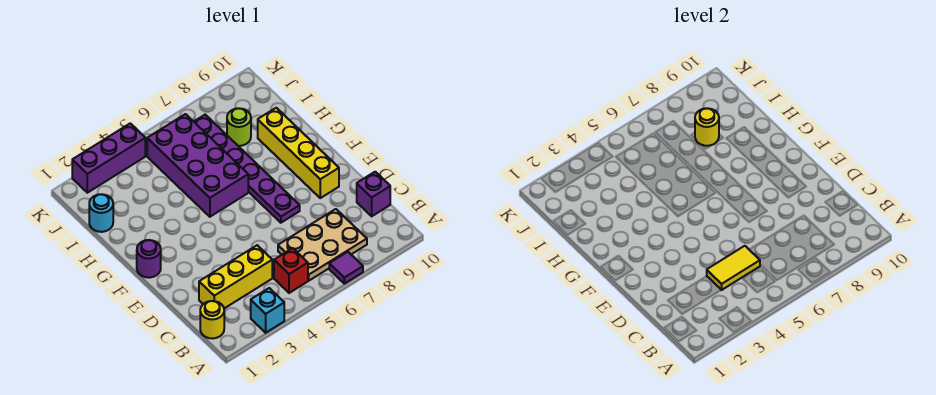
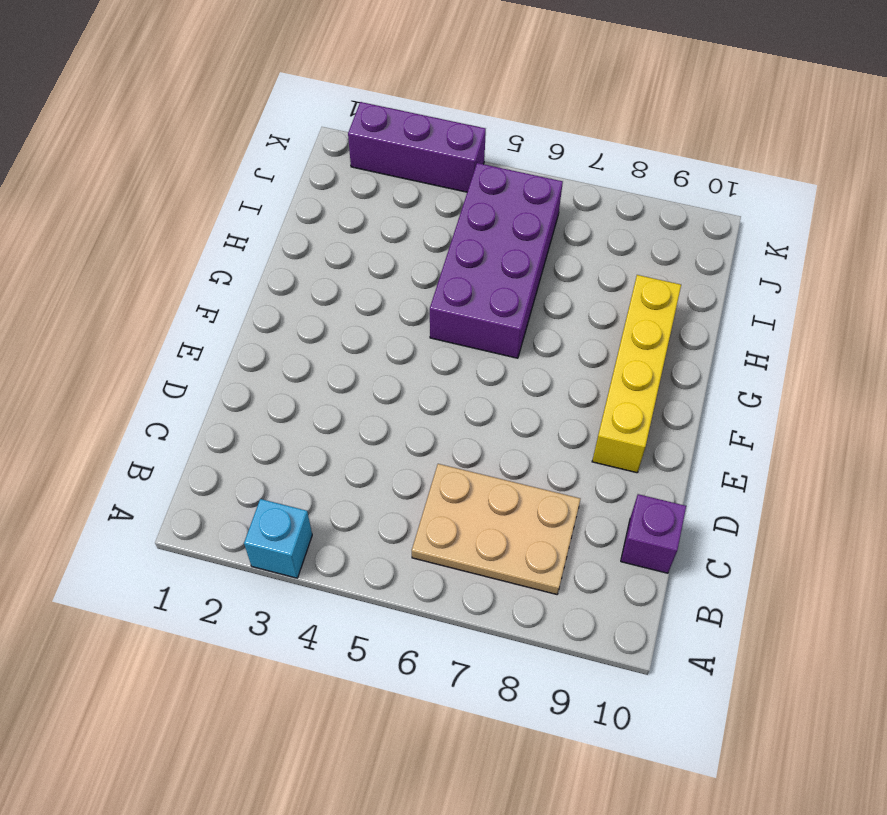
none -> purple 1x1 tile [329,252,363,284]
none -> yellow 1x1 round brick [200,301,224,339]
none -> red 1x1 brick [274,248,308,293]

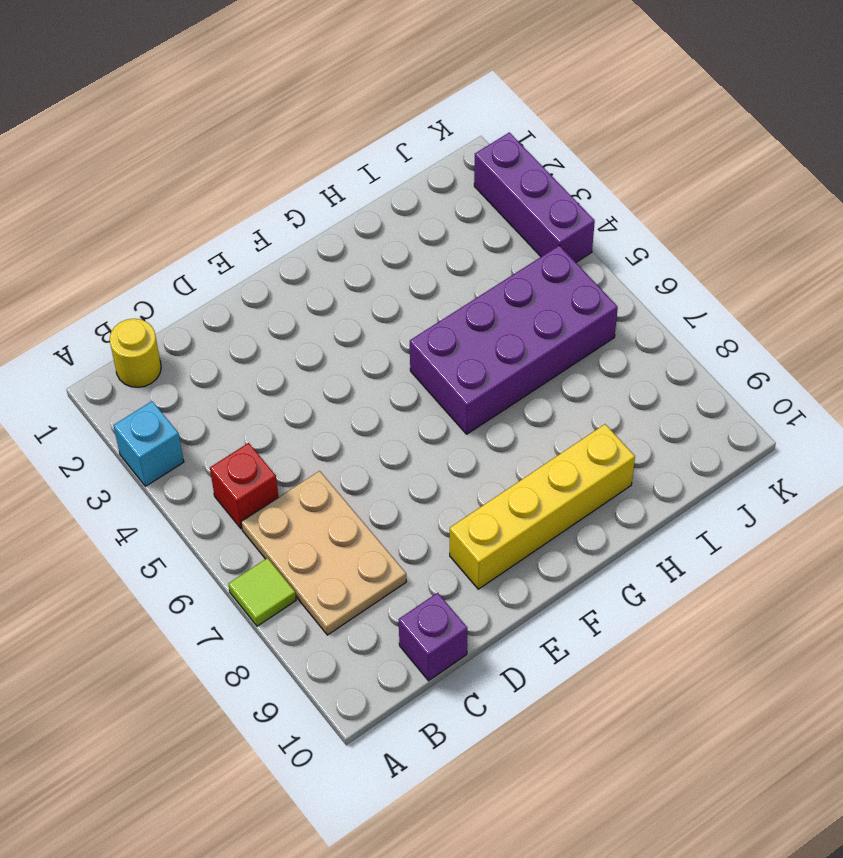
lime 1x1 tile [229,558,296,626] -> purple 1x1 tile [329,252,363,284]
none -> yellow 1x3 brick [199,245,272,308]
none -> purple 1x6 plate [194,115,300,223]
none -> purple 1x1 round brick [137,240,161,278]

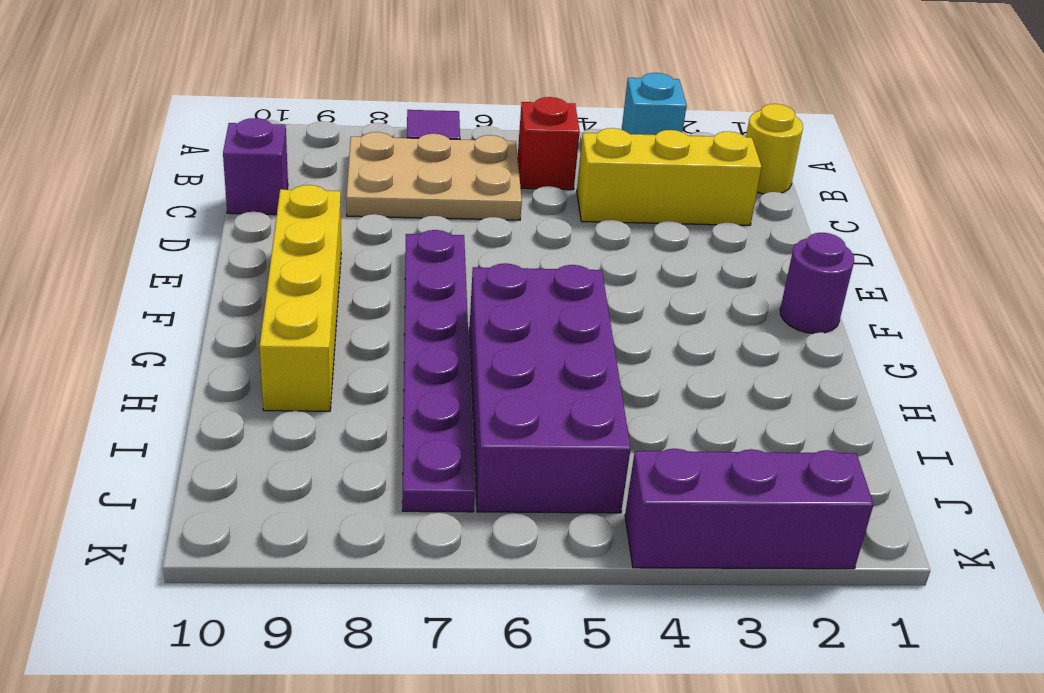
none -> cyan 1x1 round brick [89,194,113,232]
none -> lime 1x1 round brick [227,108,251,146]
none -> yellow 1x2 tile [707,246,760,290]

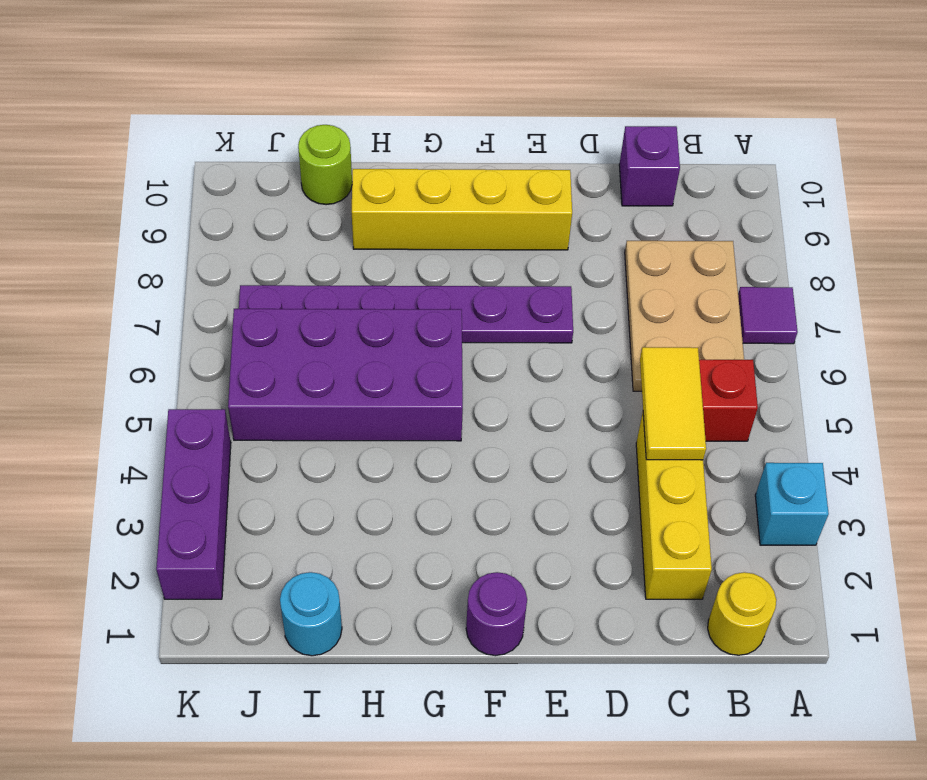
lime 1x1 round brick [298,125,352,205] -> lime 1x1 round brick moved to [227,108,251,146]
none -> yellow 1x1 round brick [695,108,719,146]

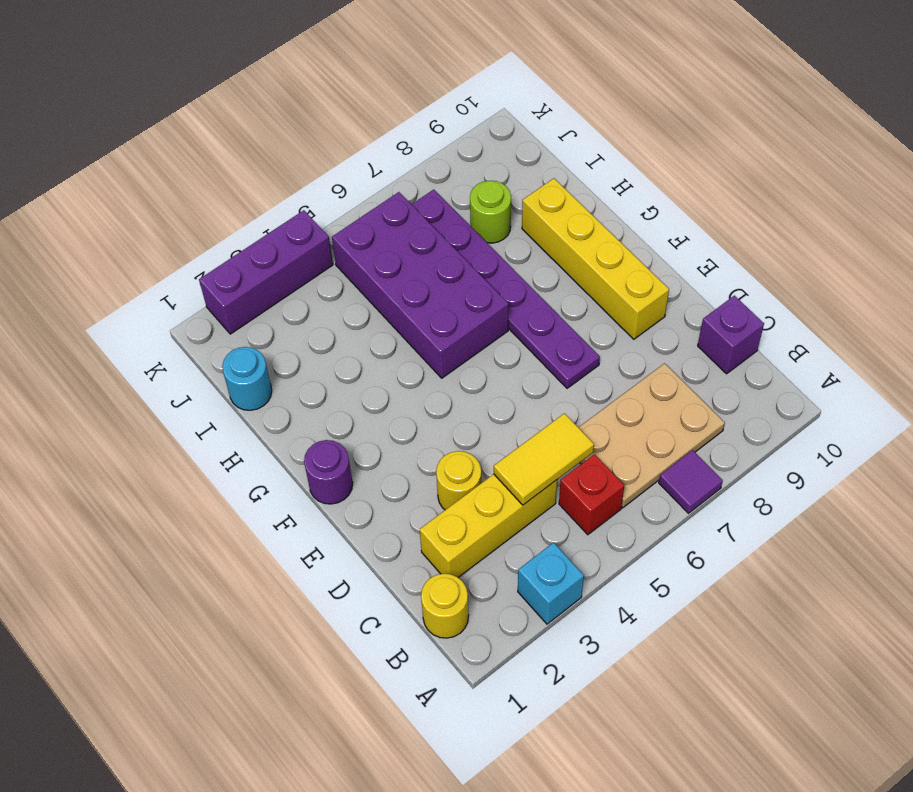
yellow 1x1 round brick [436,451,481,510] -> yellow 1x1 round brick moved to [695,108,719,146]

